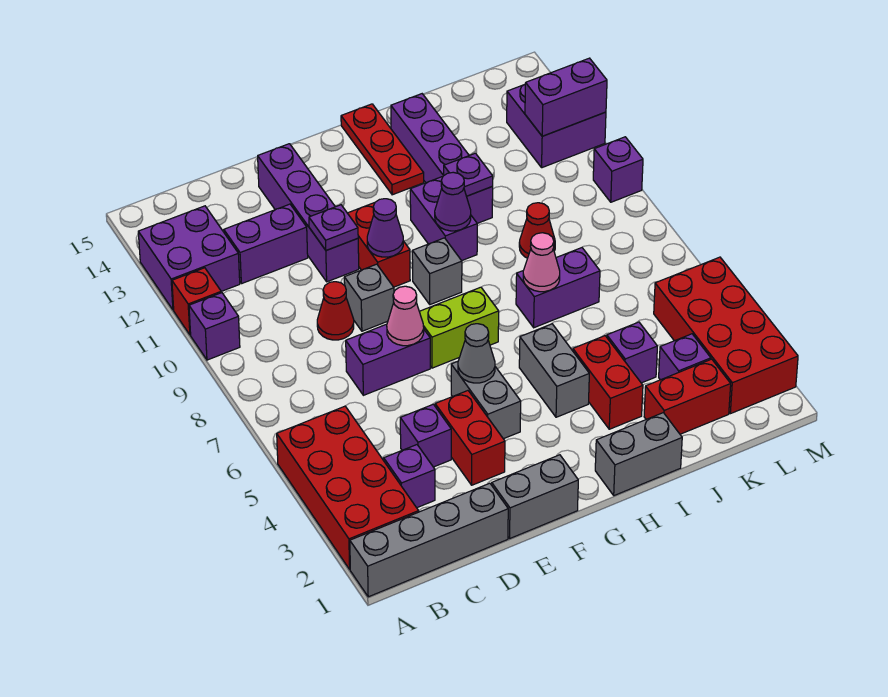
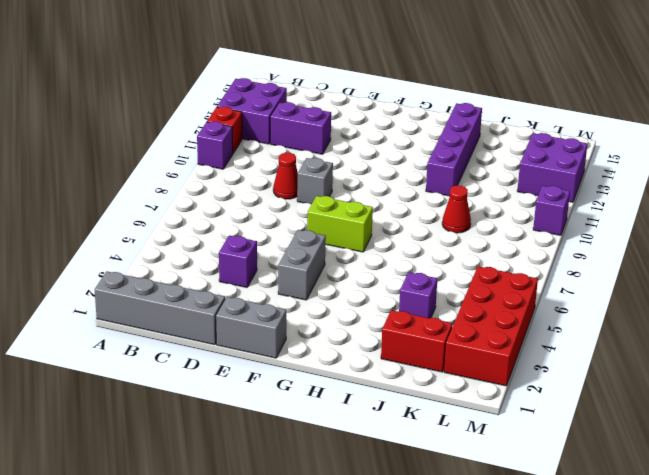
none -> red 2x4 brick [277,406,419,569]
none -> purple 1x1 brick [384,445,435,508]
none -> purple 1x2 brick [346,324,430,395]
none -> red 1x2 brick [435,391,505,485]

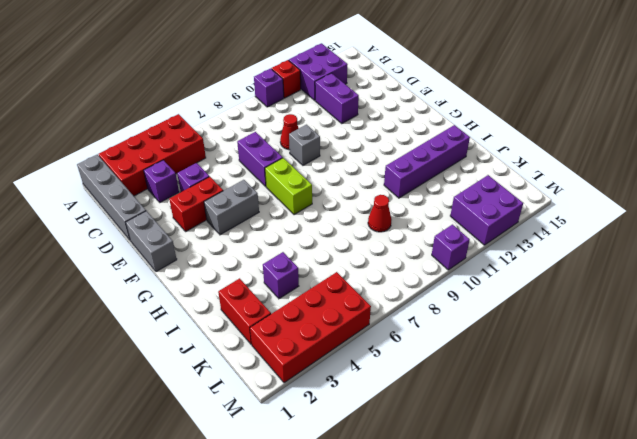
none -> purple 1x4 brick [258,144,359,282]
none -> red 1x2 brick [348,203,410,287]
none -> grey 1x1 brick [412,238,462,305]
none -> grey 1x2 brick [595,413,682,496]

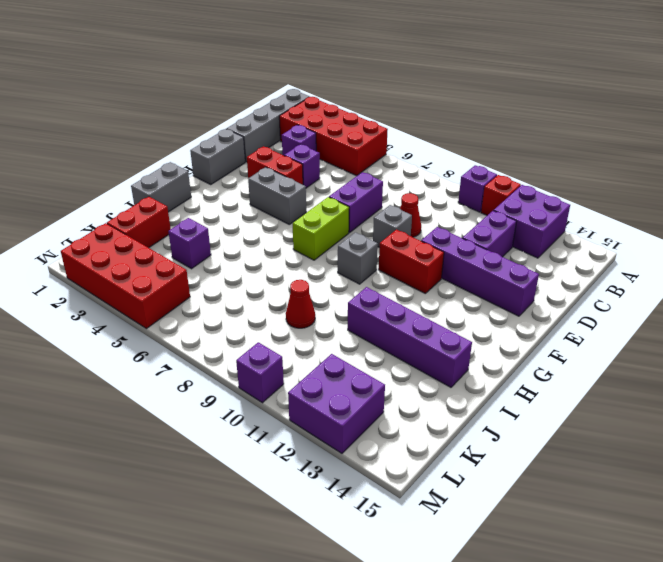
none -> grey 1x2 brick [519,324,589,417]
none -> purple 1x2 brick [410,177,477,261]
none -> red 1x3 plate [341,104,424,195]
none -> red 1x2 brick [573,336,643,429]

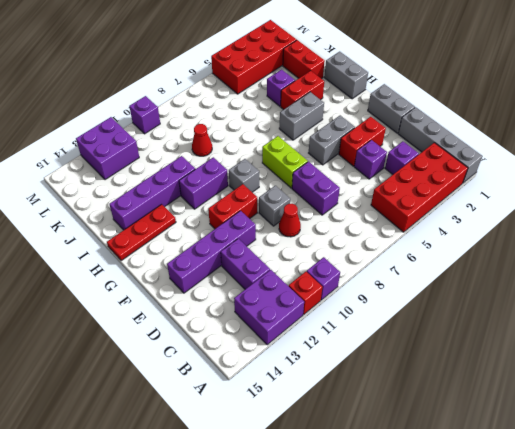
none -> purple 1x2 brick [516,248,600,328]
none -> purple 1x1 brick [659,334,711,380]
none -> pink 1x1 cone [387,286,424,346]
none -> purple 1x1 plate [309,205,358,250]

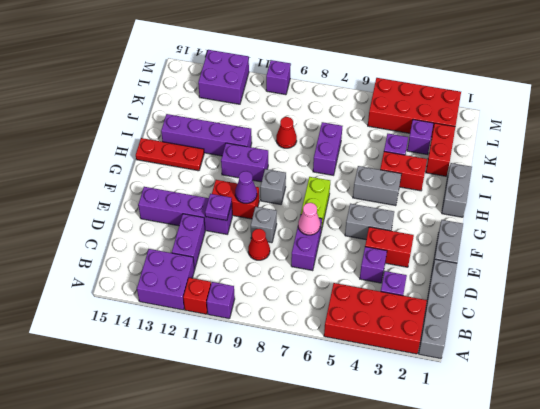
none -> grey 1x1 cone [458,324,495,383]
none -> purple 1x1 cone [435,172,471,231]
none -> pink 1x1 cone [523,233,560,292]
none -> purple 1x1 plate [444,153,493,196]

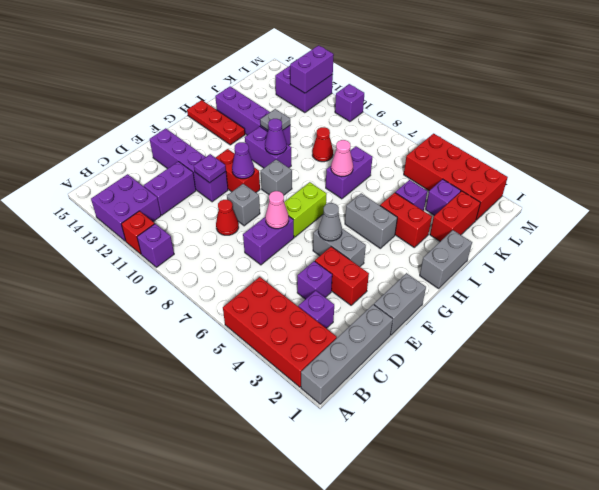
grey 1x1 plate [260,109,290,130] -> purple 1x1 plate [444,153,493,196]

